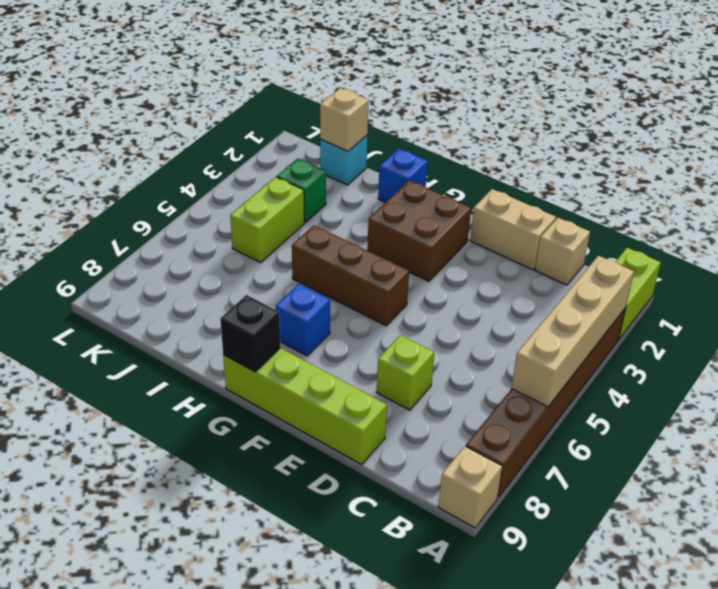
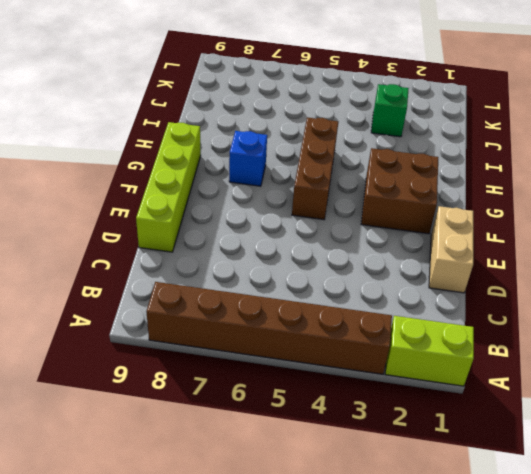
none -> tan 1x1 brick [438,446,502,528]
none -> tan 1x1 brick [535,218,590,285]
none -> lime 1x1 brick [376,335,434,410]

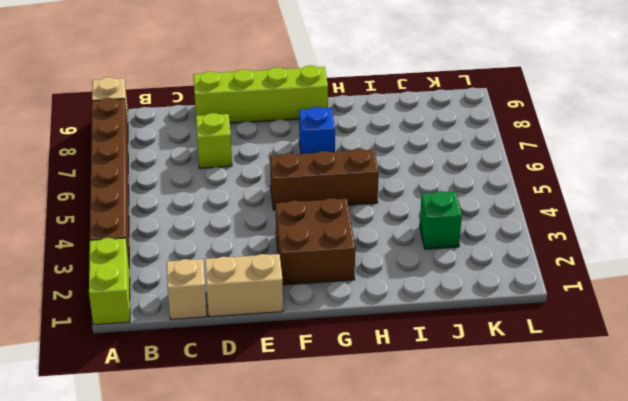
none -> blue 1x1 brick [378,149,428,203]
none -> cyan 1x1 brick [320,135,368,185]
none -> lime 1x2 brick [230,177,305,263]

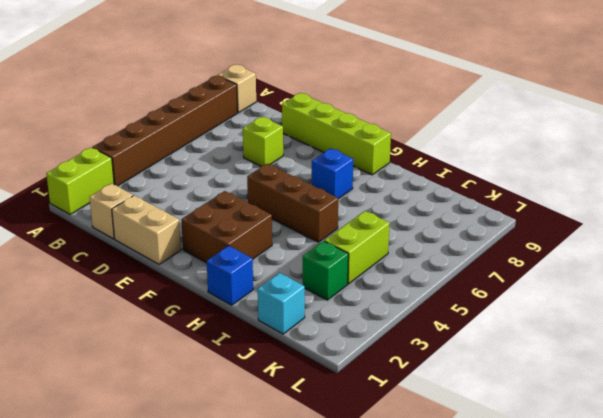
none -> tan 1x4 brick [511,256,634,407]
none -> black 1x1 brick [220,295,281,372]
none -> tan 1x1 brick [320,88,369,151]

